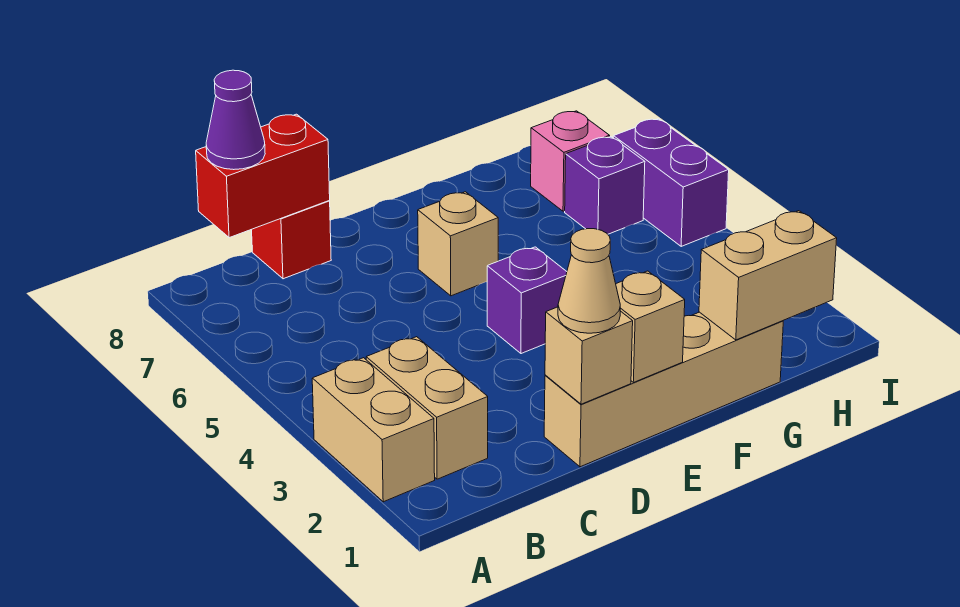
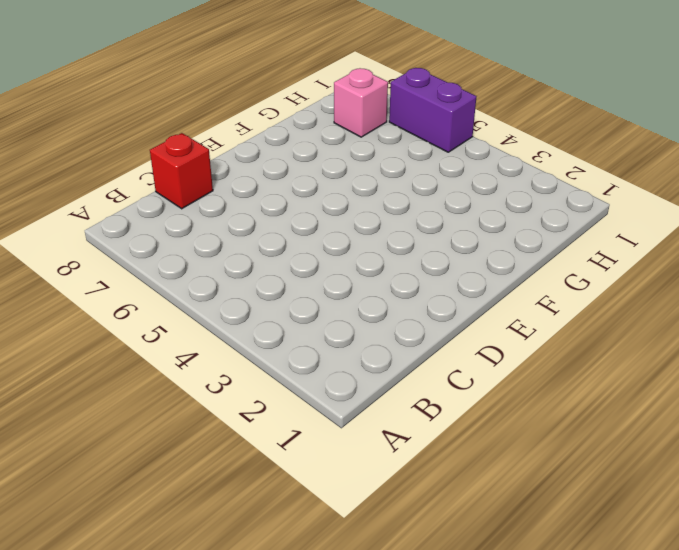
none -> tan 1x2 brick [312,358,435,502]
none -> tan 1x2 brick [366,337,488,479]
none -> tan 1x4 brick [544,312,783,467]

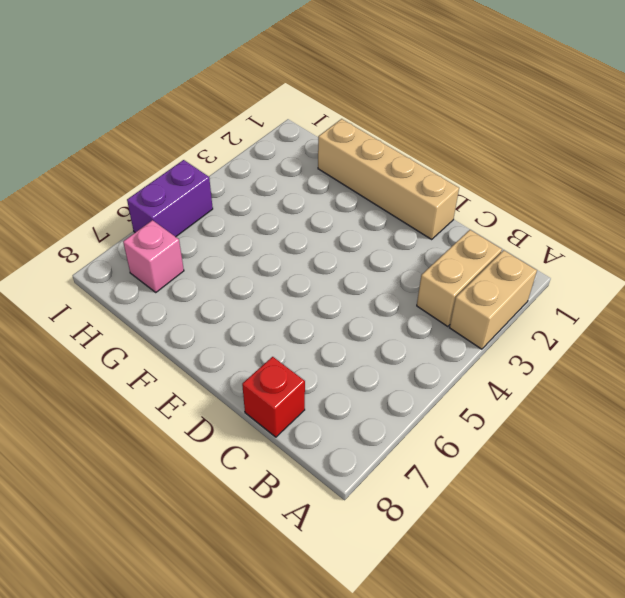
none -> purple 1x1 brick [487,247,567,354]
none -> tan 1x1 brick [418,192,498,296]
none -> purple 1x1 brick [565,137,645,234]

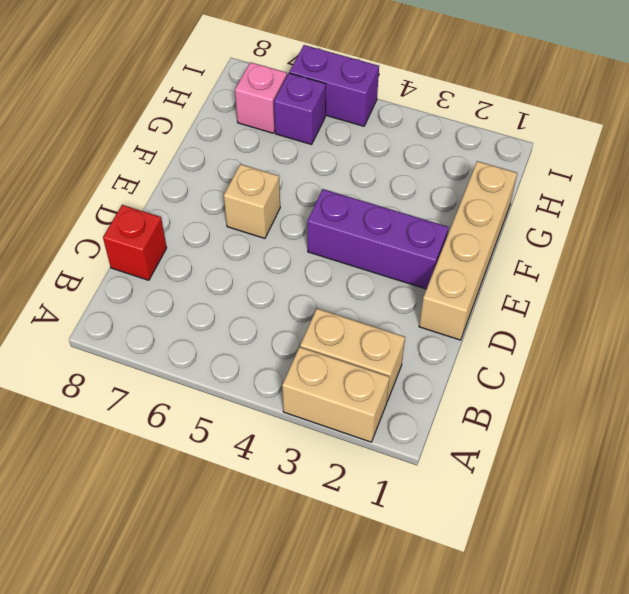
purple 1x3 brick [307,189,449,289] -> purple 1x1 brick [487,247,567,354]
none -> red 1x2 brick [196,114,330,238]
none -> tan 1x1 brick [545,307,633,404]
none -> tan 1x1 brick [616,271,685,383]

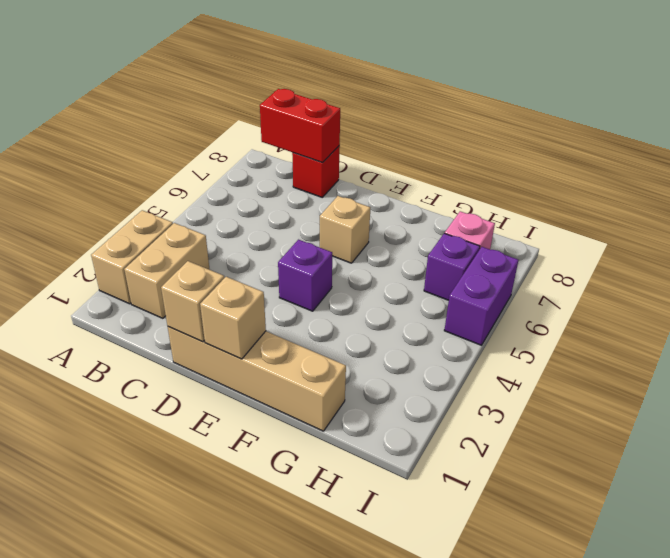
none -> tan 1x2 brick [699,211,837,340]
none -> purple 1x1 cone [206,70,265,170]
none -> tan 1x1 cone [558,229,620,333]

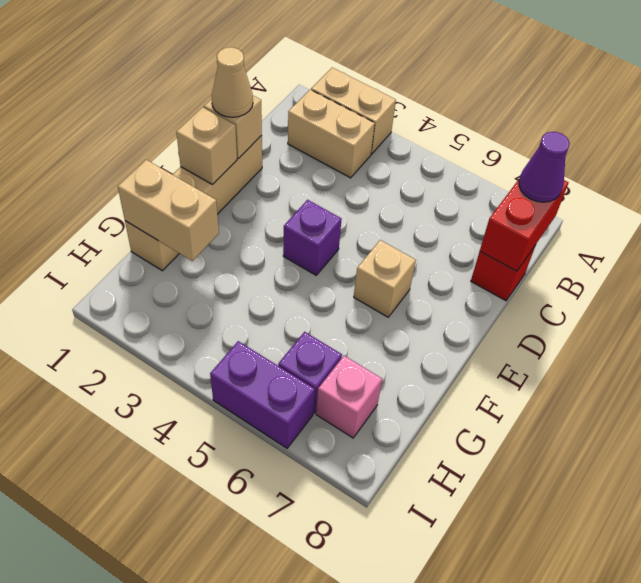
tan 1x2 brick [118,160,219,261] -> tan 1x2 brick turned to [699,211,837,340]

